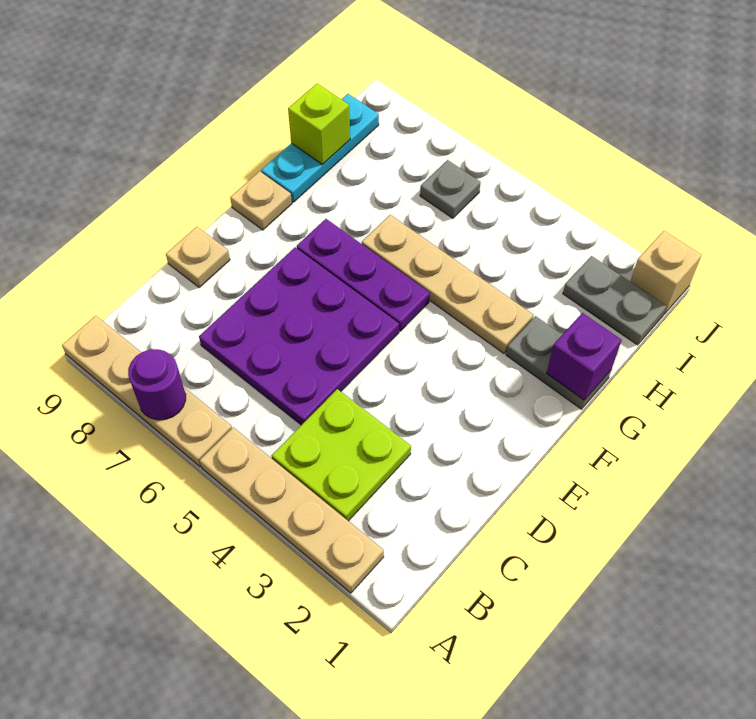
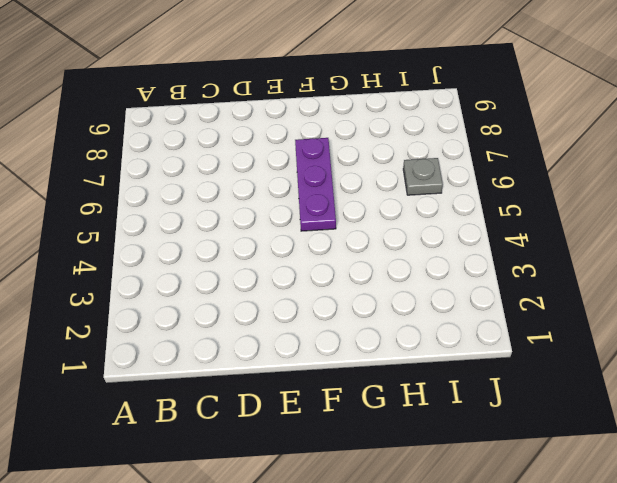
none -> tan 1x4 plate [200,428,384,593]
none -> tan 1x4 plate [62,316,232,467]
none -> lime 2x2 plate [272,389,411,521]

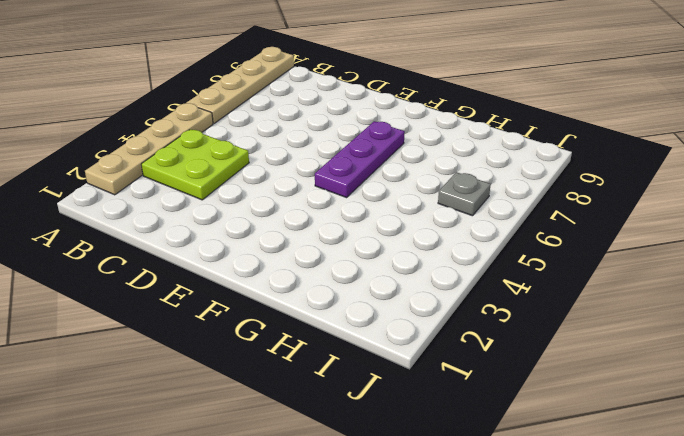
none -> purple 3x3 plate [199,247,399,425]
none -> tan 1x1 plate [166,227,230,288]
none -> tan 1x1 plate [230,171,292,230]

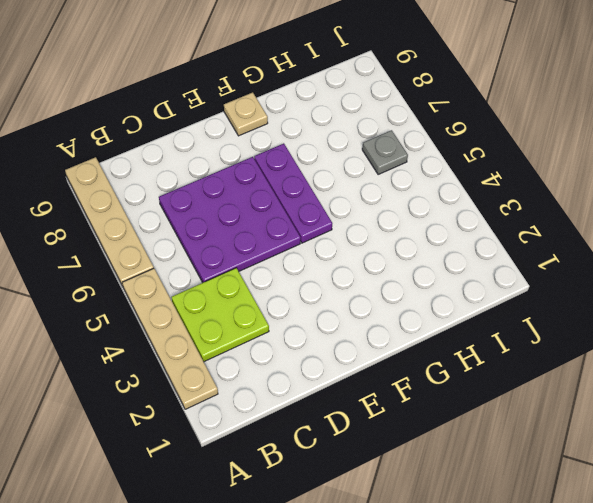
none -> tan 1x1 plate [166,227,230,288]
none -> grey 1x2 plate [506,316,611,409]
none -> tan 1x4 plate [362,215,533,353]

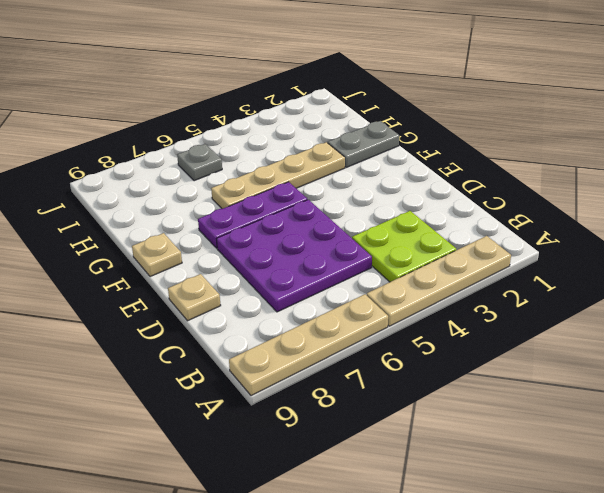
none -> cyan 1x3 plate [261,94,379,202]
none -> grey 1x2 plate [563,256,667,345]
none -> tan 1x1 brick [630,231,702,314]

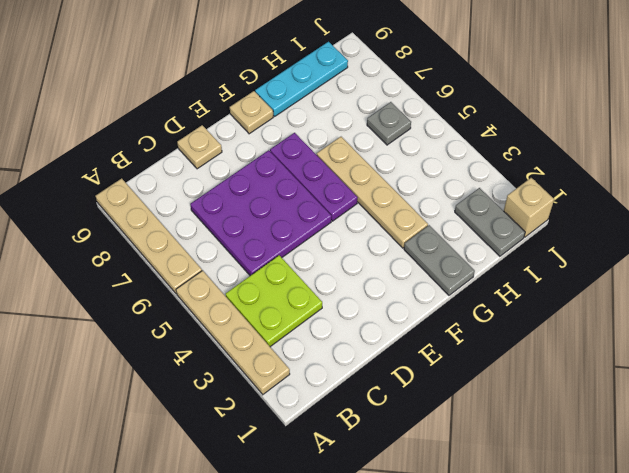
none -> purple 1x1 round brick [128,349,186,420]
none -> purple 1x1 brick [547,313,621,400]
none -> lime 1x1 brick [288,83,350,165]

